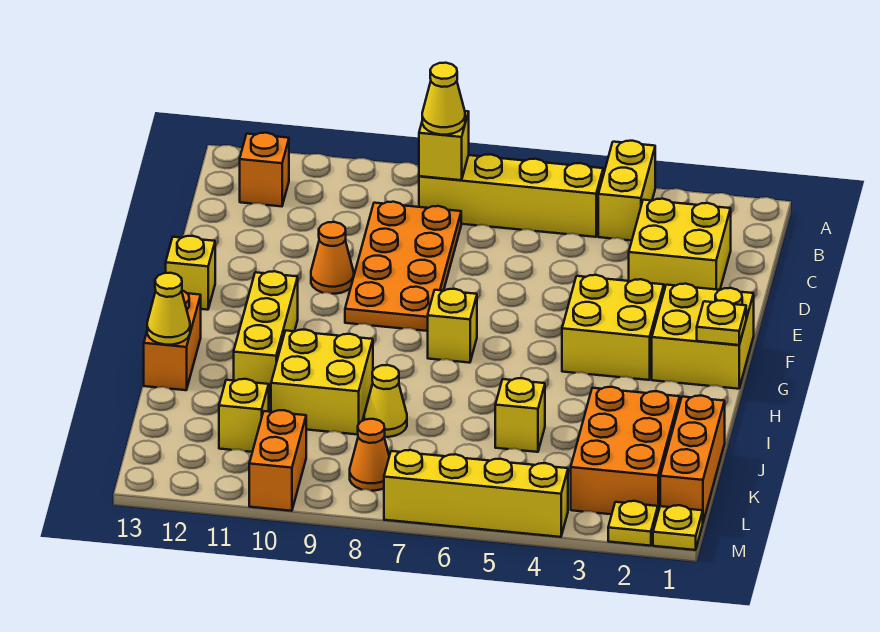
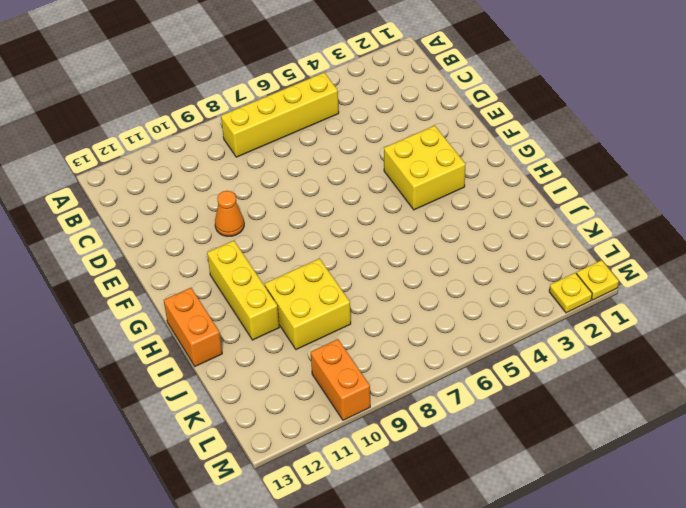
none -> yellow 1x2 brick [598,141,655,240]
none -> orange 1x1 brick [240,133,289,206]
none -> yellow 2x2 brick [629,199,731,290]

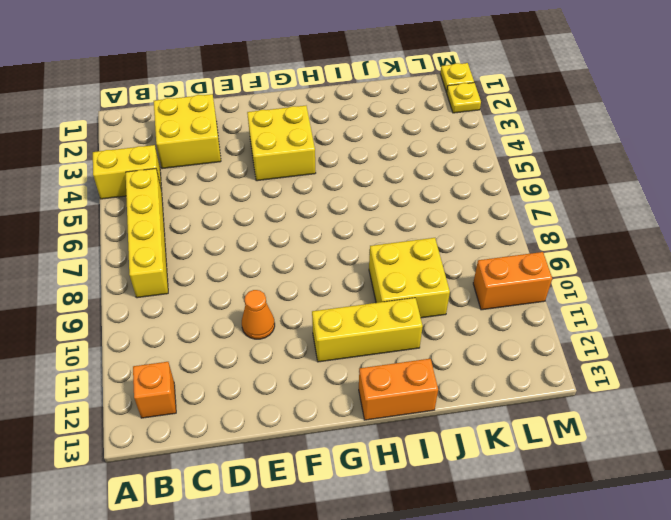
none -> orange 2x4 plate [345,202,461,331]
none -> yellow 2x2 brick [652,284,754,389]
none -> yellow 1x1 brick [166,236,215,310]

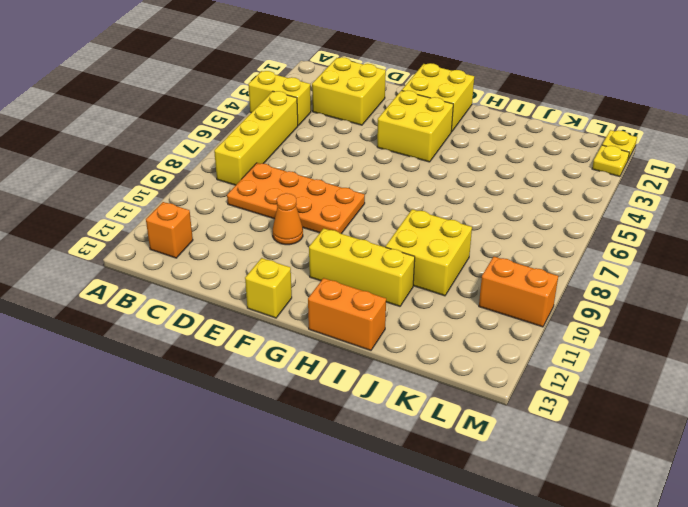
none -> yellow 1x1 brick [428,289,477,363]
none -> orange 1x3 brick [660,396,725,522]
none -> orange 2x3 brick [571,387,680,514]

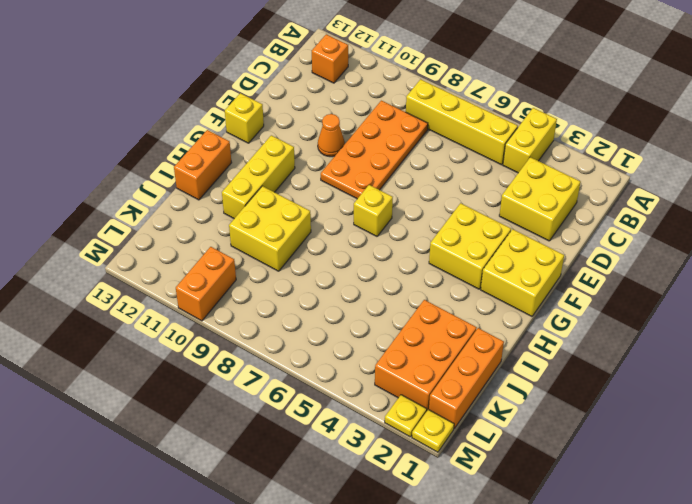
none -> yellow 1x1 brick [495,378,545,452]
none -> yellow 1x1 cone [364,365,407,437]
none -> yellow 1x1 brick [219,379,269,452]

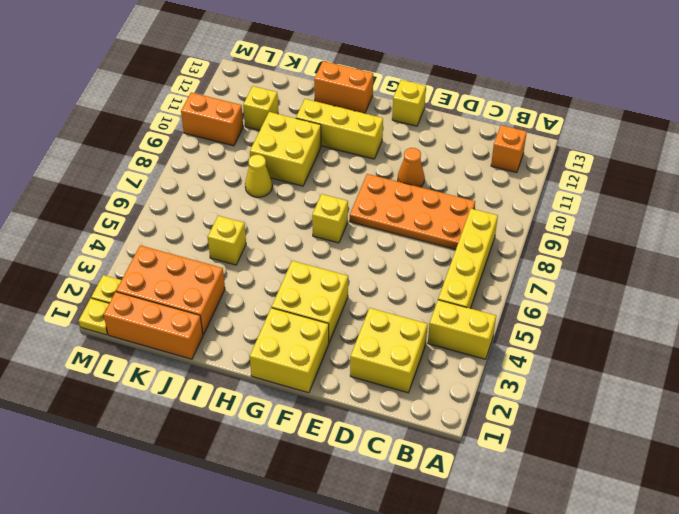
none -> orange 1x1 cone [350,419,389,491]
none -> yellow 1x4 brick [384,450,568,537]
none -> yellow 1x1 brick [419,111,469,180]

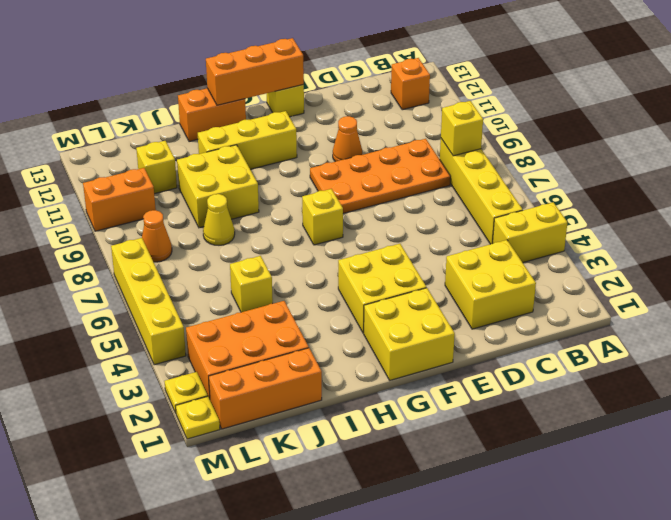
orange 1x3 brick [206,38,304,105] -> none
none -> yellow 1x1 plate [697,300,746,345]
none -> yellow 1x1 cone [147,273,190,345]
none -> yellow 1x1 cone [422,63,465,135]

